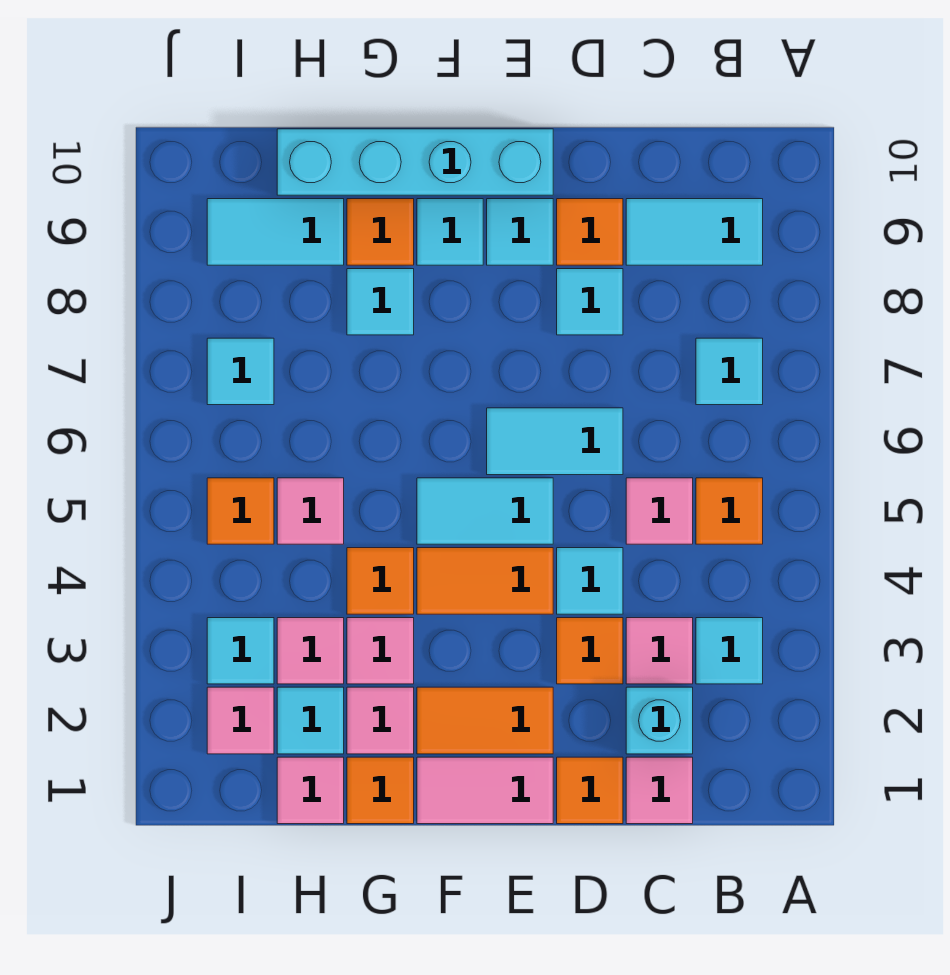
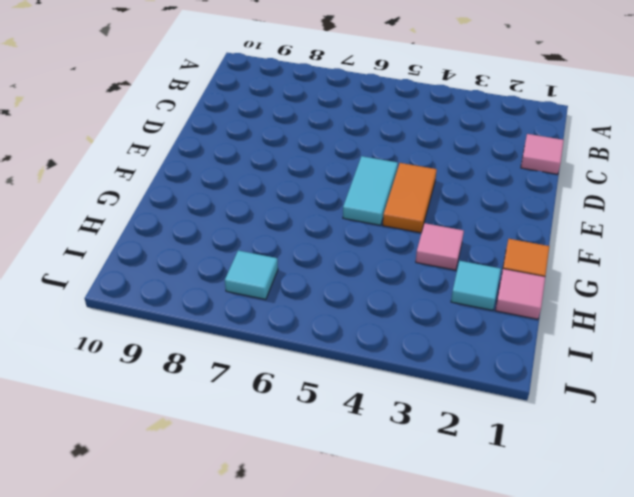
none -> cyan 1x1 tile [696,618,763,684]
none -> orange 1x1 tile [696,478,763,544]
none -> cyan 1x1 tile [696,338,763,405]
none -> cyan 1x2 tile [626,199,763,265]

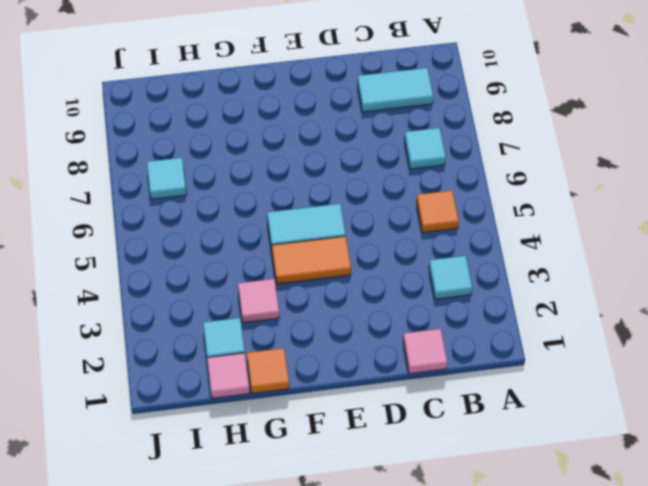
none -> cyan 1x1 brick [626,687,693,754]
none -> pink 1x1 tile [626,618,693,684]
none -> pink 1x1 tile [626,478,693,544]
none -> orange 1x1 tile [557,757,623,824]

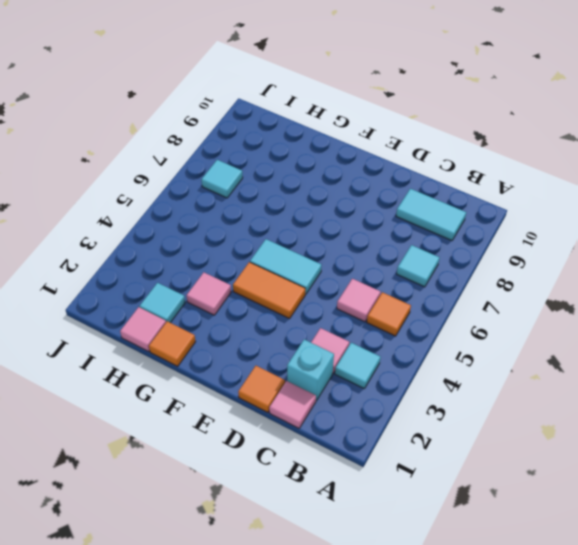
none -> orange 1x1 tile [557,618,623,684]
none -> cyan 1x1 tile [557,548,623,614]
none -> cyan 1x2 tile [487,408,623,475]
none -> cyan 1x1 tile [557,269,623,335]

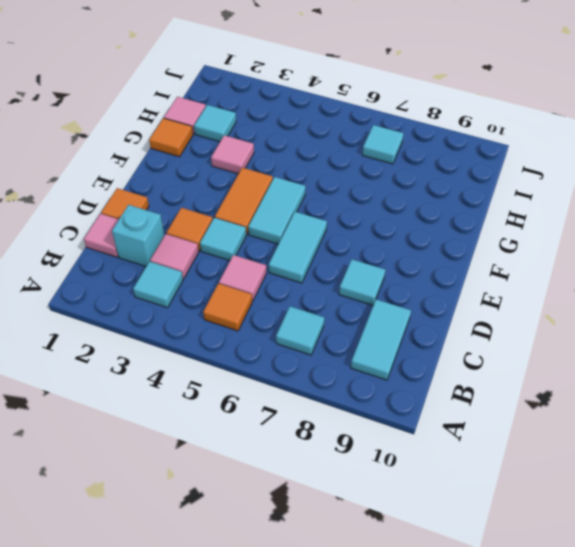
none -> orange 1x1 tile [557,199,623,265]
none -> pink 1x2 tile [417,757,553,824]
none -> orange 1x2 tile [417,687,553,754]
none -> cyan 1x1 tile [487,199,553,265]

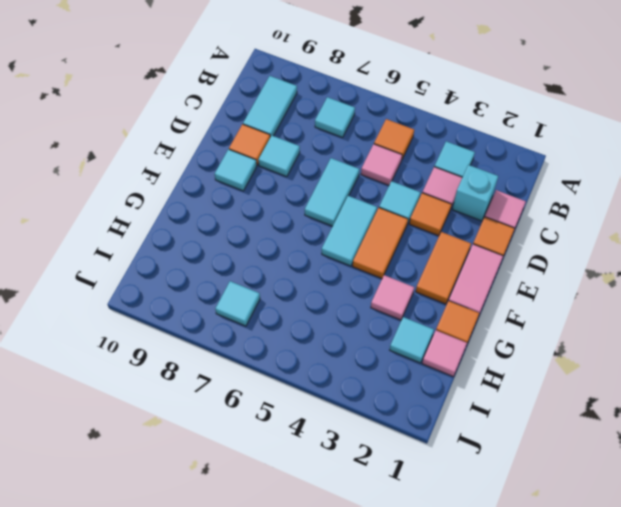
none -> cyan 1x4 brick [277,129,553,195]
none -> cyan 1x1 tile [417,199,483,265]
none -> pink 1x1 tile [347,687,414,754]
none -> orange 1x1 tile [347,548,414,614]

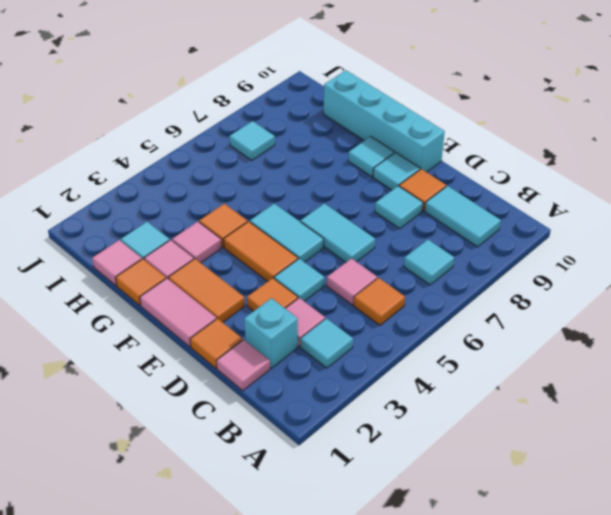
none -> cyan 1x1 tile [347,269,414,335]
none -> orange 1x1 tile [347,199,414,265]
none -> pink 1x1 tile [277,618,344,684]
none -> pink 1x1 tile [277,478,344,544]

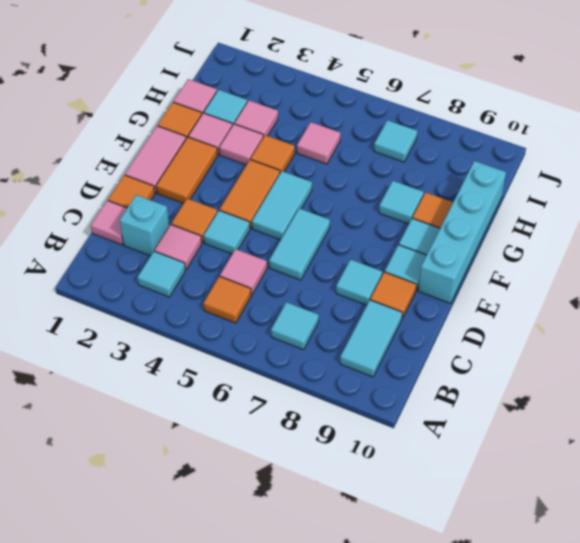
none -> cyan 1x2 tile [207,199,344,265]
none -> pink 1x1 tile [207,687,274,754]
none -> cyan 1x1 tile [207,618,274,684]
none -> orange 1x1 tile [207,478,274,544]

